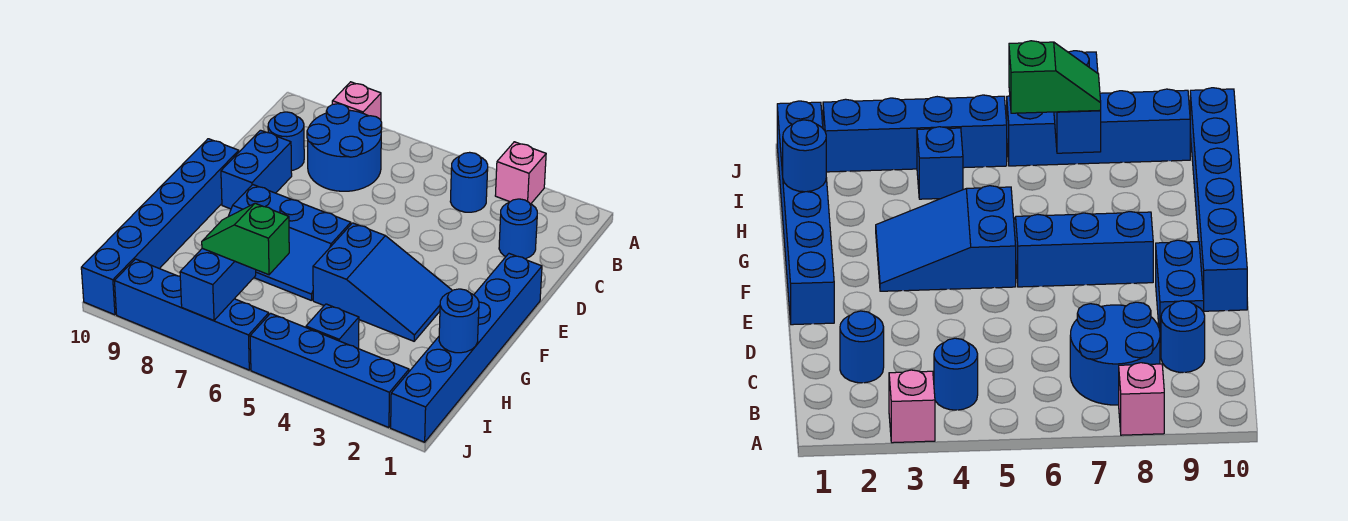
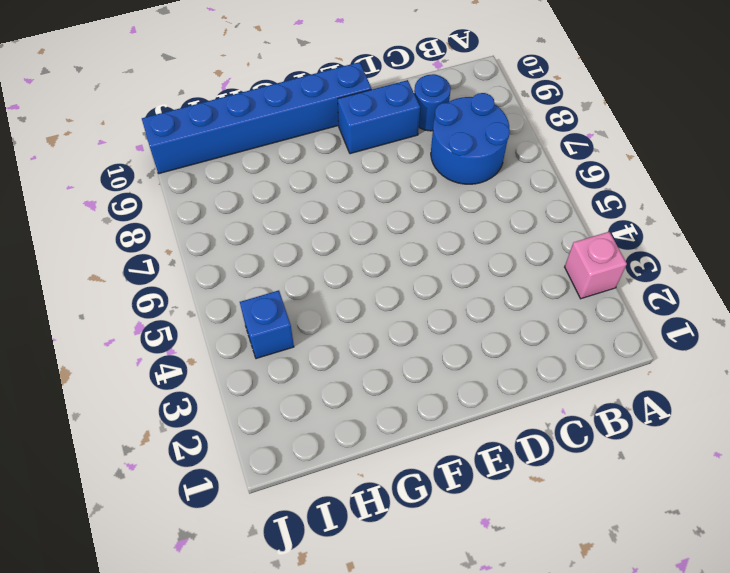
none -> pink 1x1 brick [332,82,381,120]
none -> blue 1x1 round brick [450,152,488,212]
none -> blue 1x1 round brick [499,199,537,259]

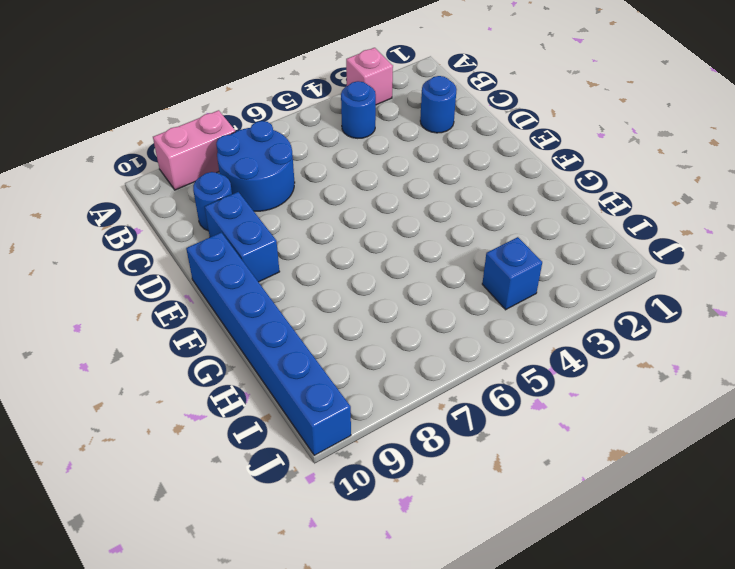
pink 1x2 brick [153,110,235,190] -> pink 1x1 brick [332,82,381,120]
none -> blue 1x6 brick [391,254,542,442]
none -> blue 2x3 slope [313,223,452,341]
none -> blue 2x3 slope [228,185,351,301]

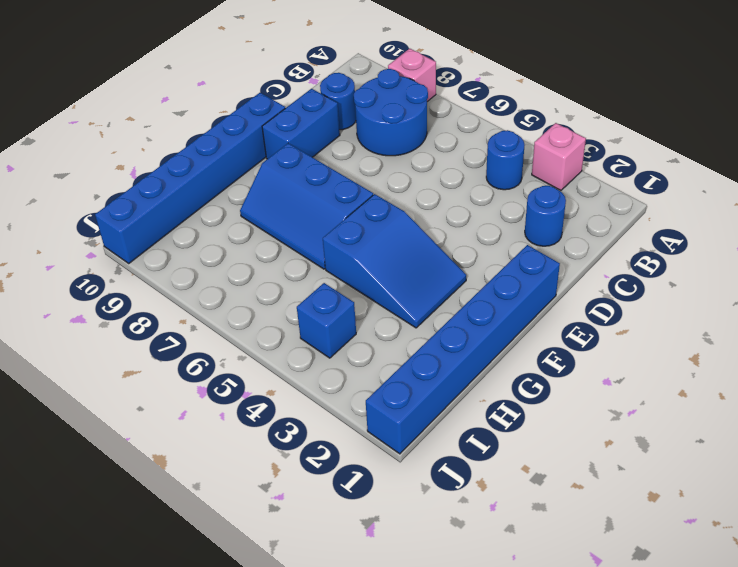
none -> blue 1x4 brick [250,313,409,428]
none -> blue 1x4 brick [115,259,269,370]
none -> blue 1x1 round brick [439,289,479,353]

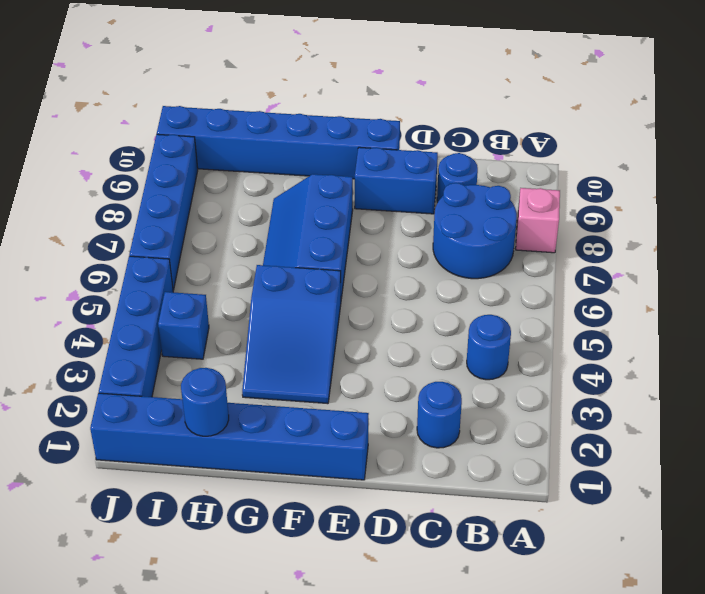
none -> pink 1x1 brick [495,142,546,204]
none -> blue 1x2 brick [180,248,256,321]
none -> green 1x2 slope [202,203,289,275]

